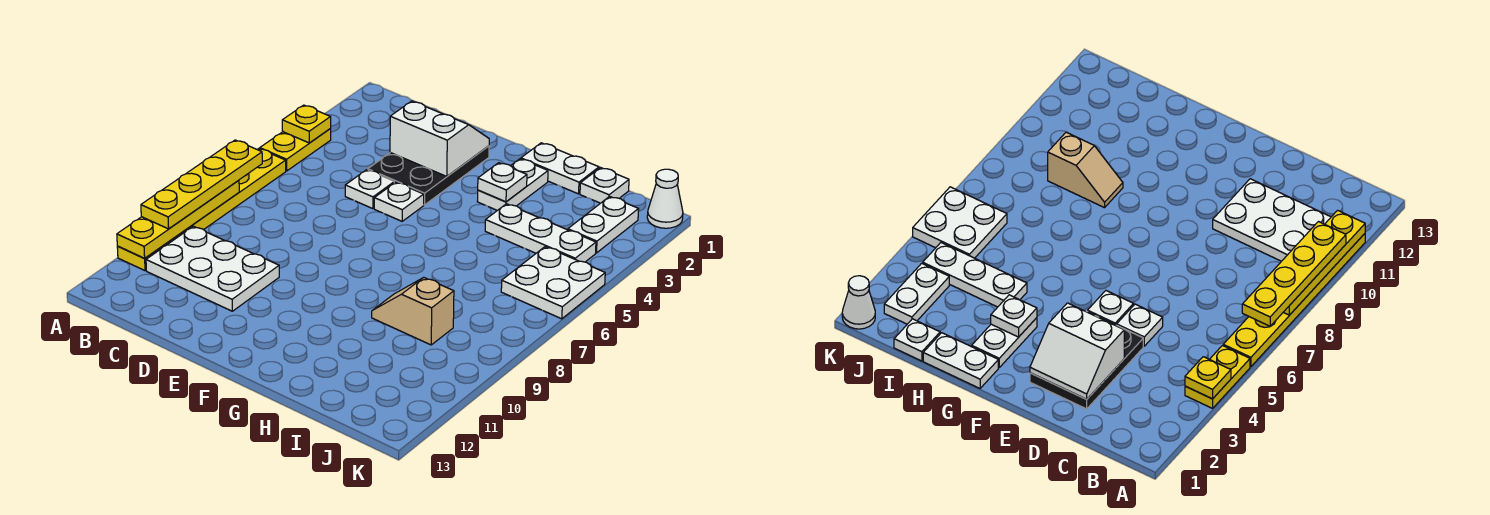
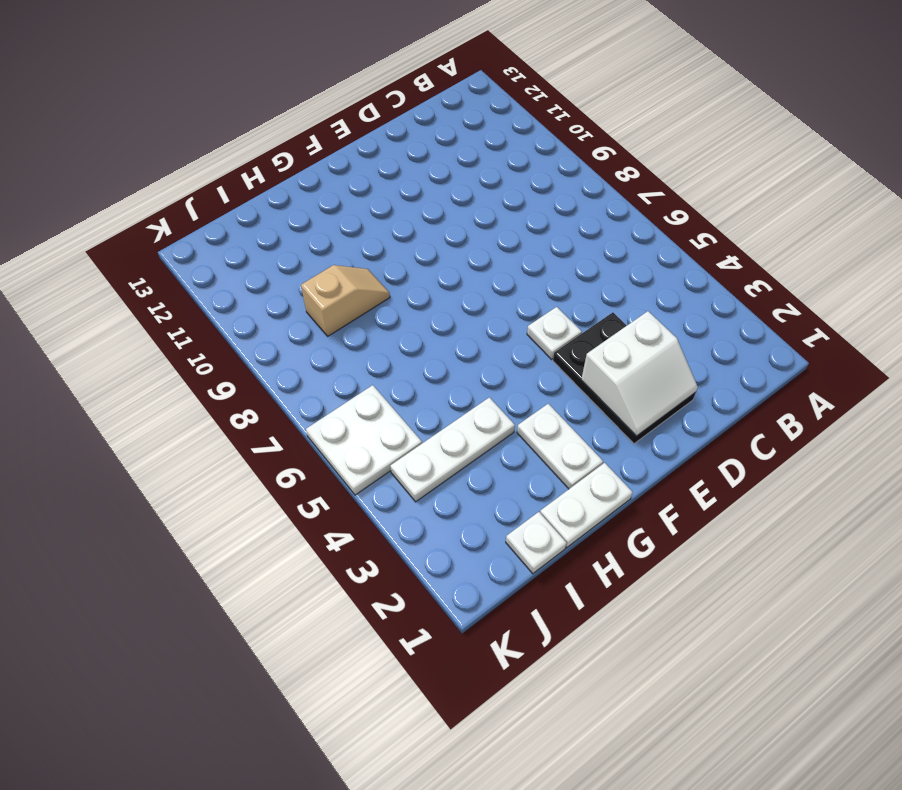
none -> yellow 1x2 plate [260,129,331,171]
none -> yellow 1x6 plate [117,149,286,271]
none -> white 2x3 plate [146,226,279,311]

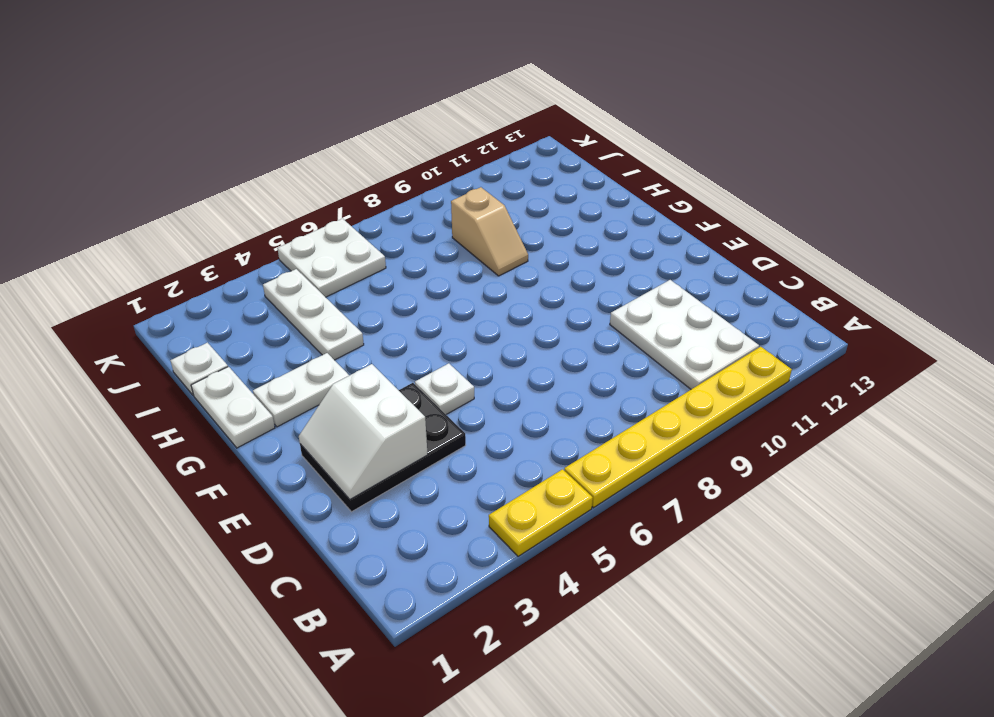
none -> white 1x1 plate [345,170,394,209]
none -> white 1x2 plate [568,196,639,253]
none -> white 1x1 cone [647,169,683,228]

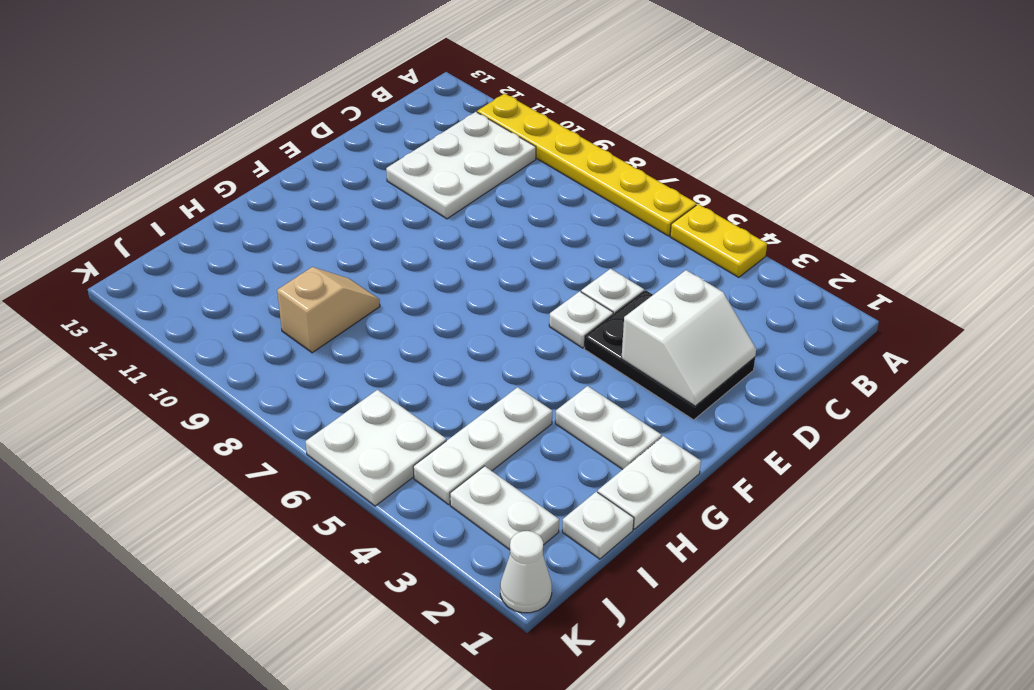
none -> yellow 1x1 plate [282,105,331,143]
none -> yellow 1x4 plate [117,180,239,258]
none -> white 1x1 plate [478,163,527,202]

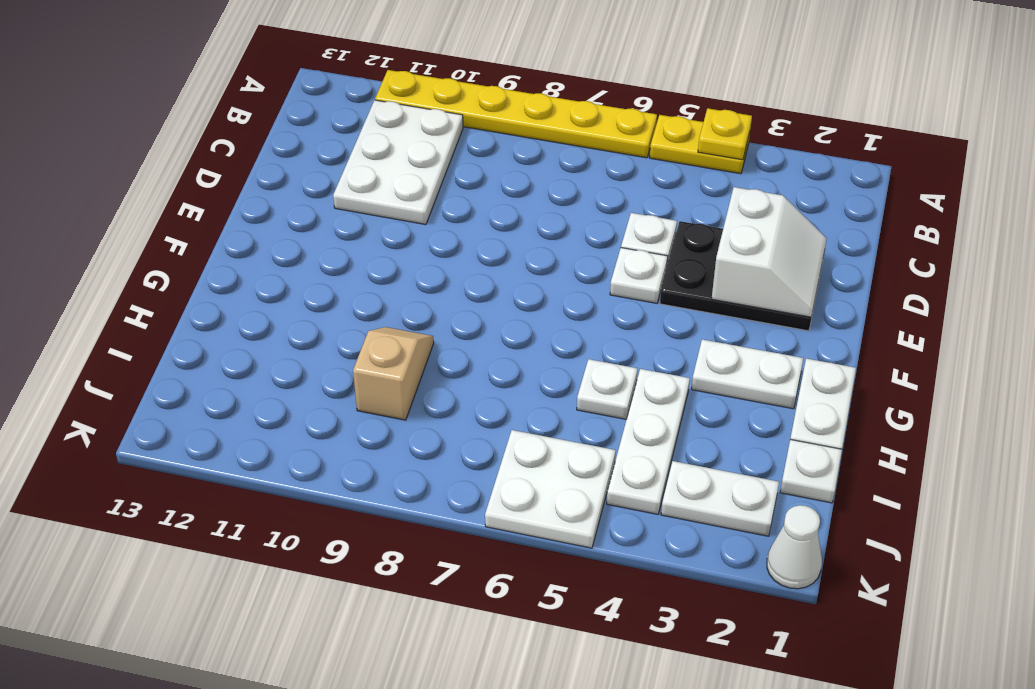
white 1x1 plate [577,359,637,419] -> white 1x1 plate moved to [478,163,527,202]
none -> yellow 1x4 plate [117,180,239,258]
none -> yellow 1x4 plate [141,140,262,229]

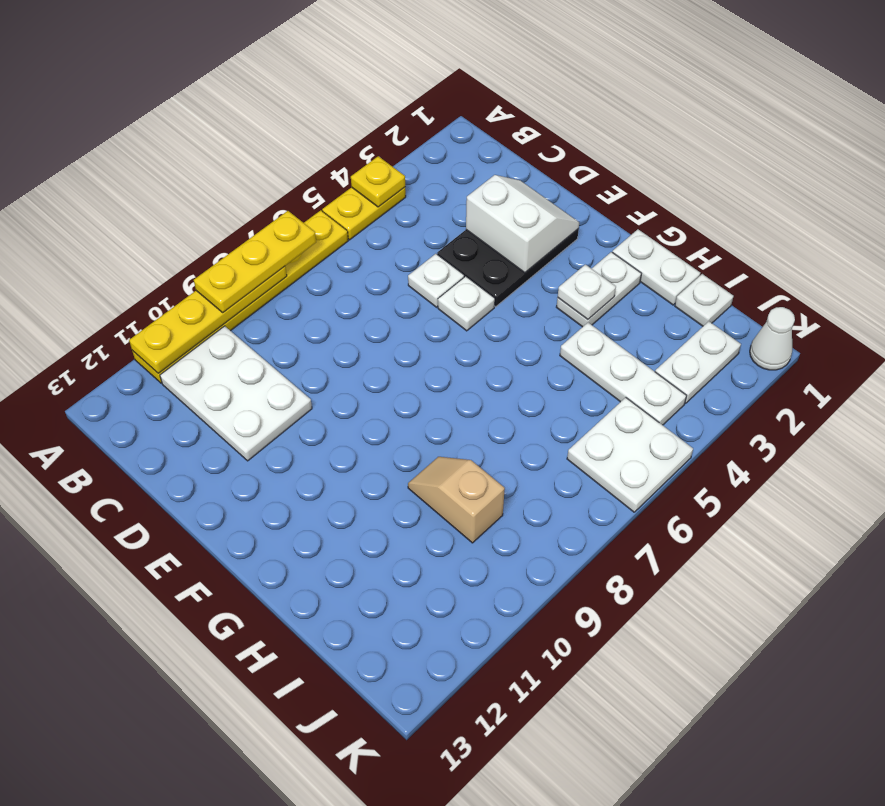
yellow 1x3 plate [194,211,316,312] -> yellow 1x4 plate [141,140,262,229]

